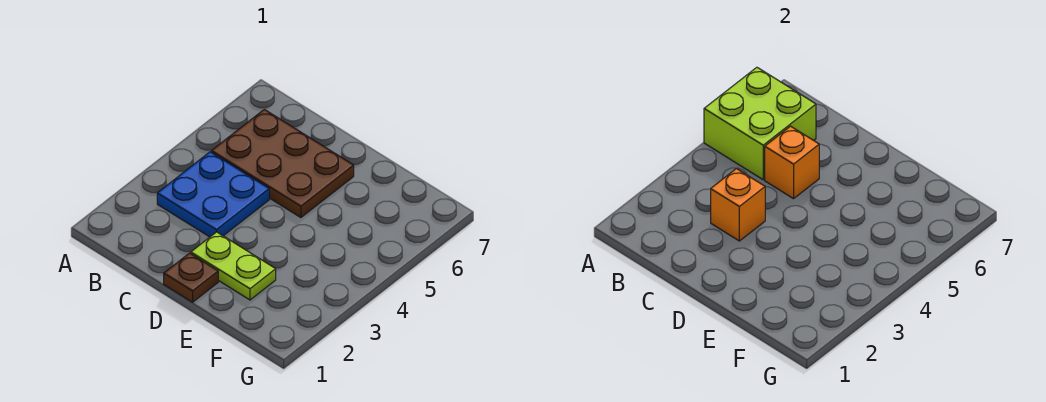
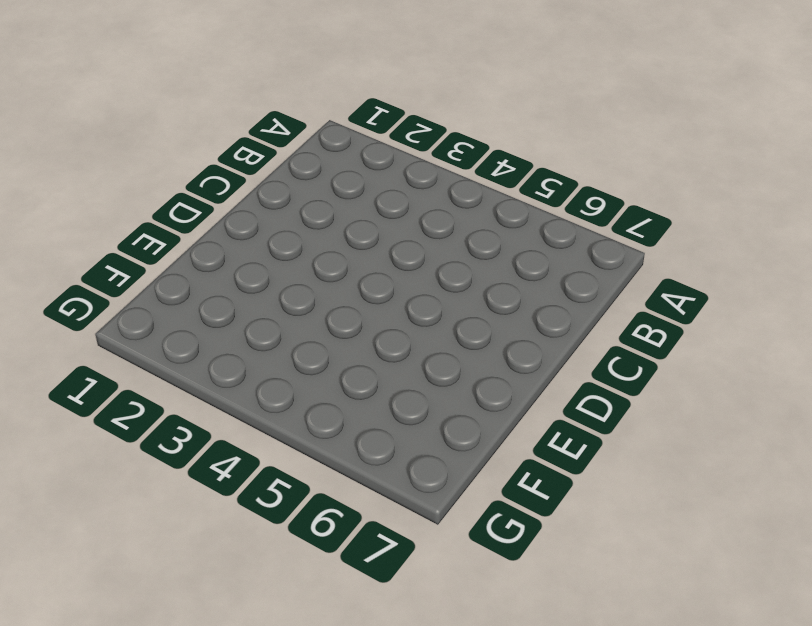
none -> blue 2x2 plate [157,152,269,237]
none -> brown 2x3 plate [211,109,354,217]

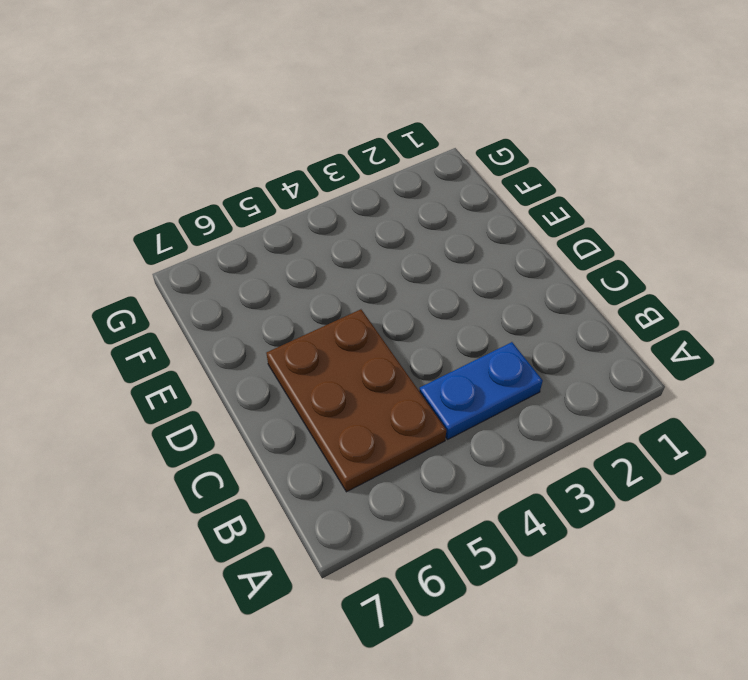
blue 1x2 plate [419,342,543,439] -> blue 2x2 plate [157,152,269,237]
none -> brown 1x1 plate [164,253,218,302]
none -> lime 1x2 plate [191,232,276,300]

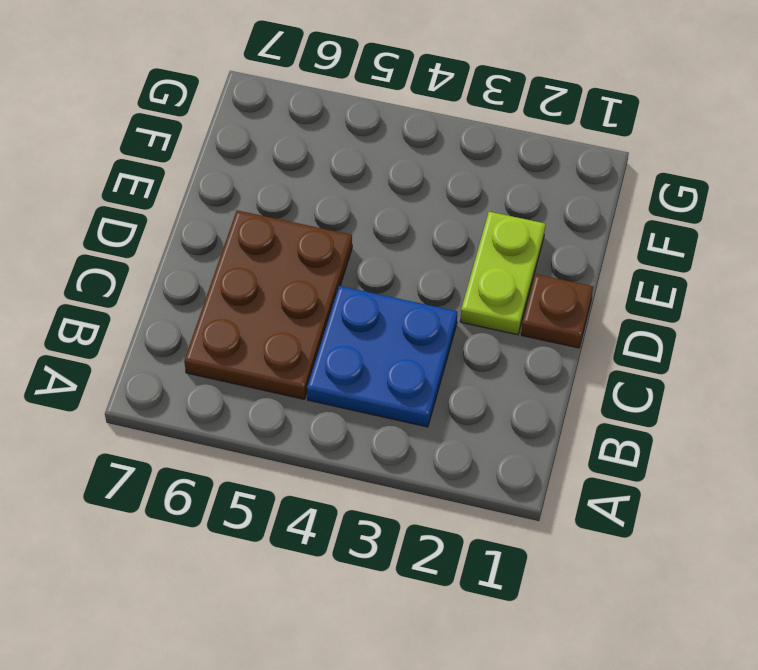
none -> lime 2x2 brick [704,67,816,180]
none -> orange 1x1 brick [711,169,765,241]

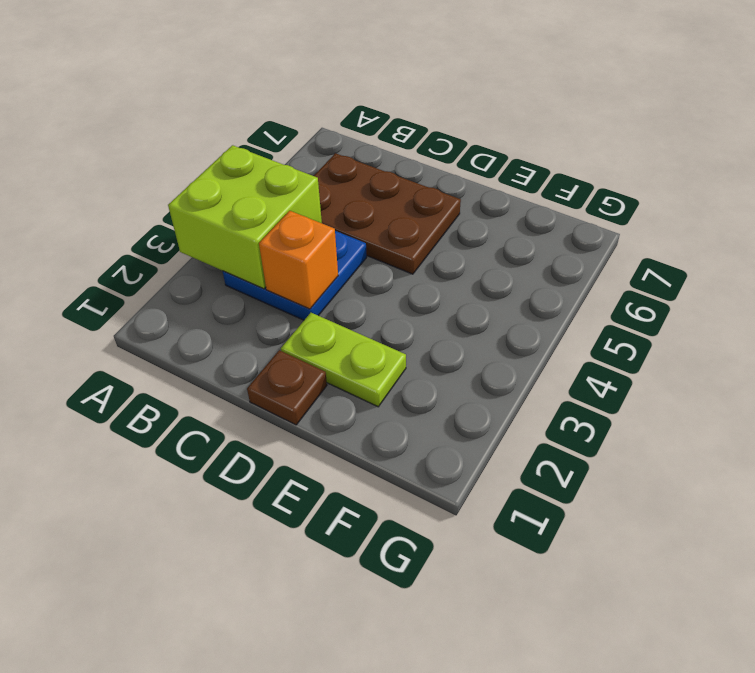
lime 2x2 brick [168,145,322,289] -> lime 2x2 brick moved to [704,67,816,180]
none -> orange 1x1 brick [765,126,819,199]

